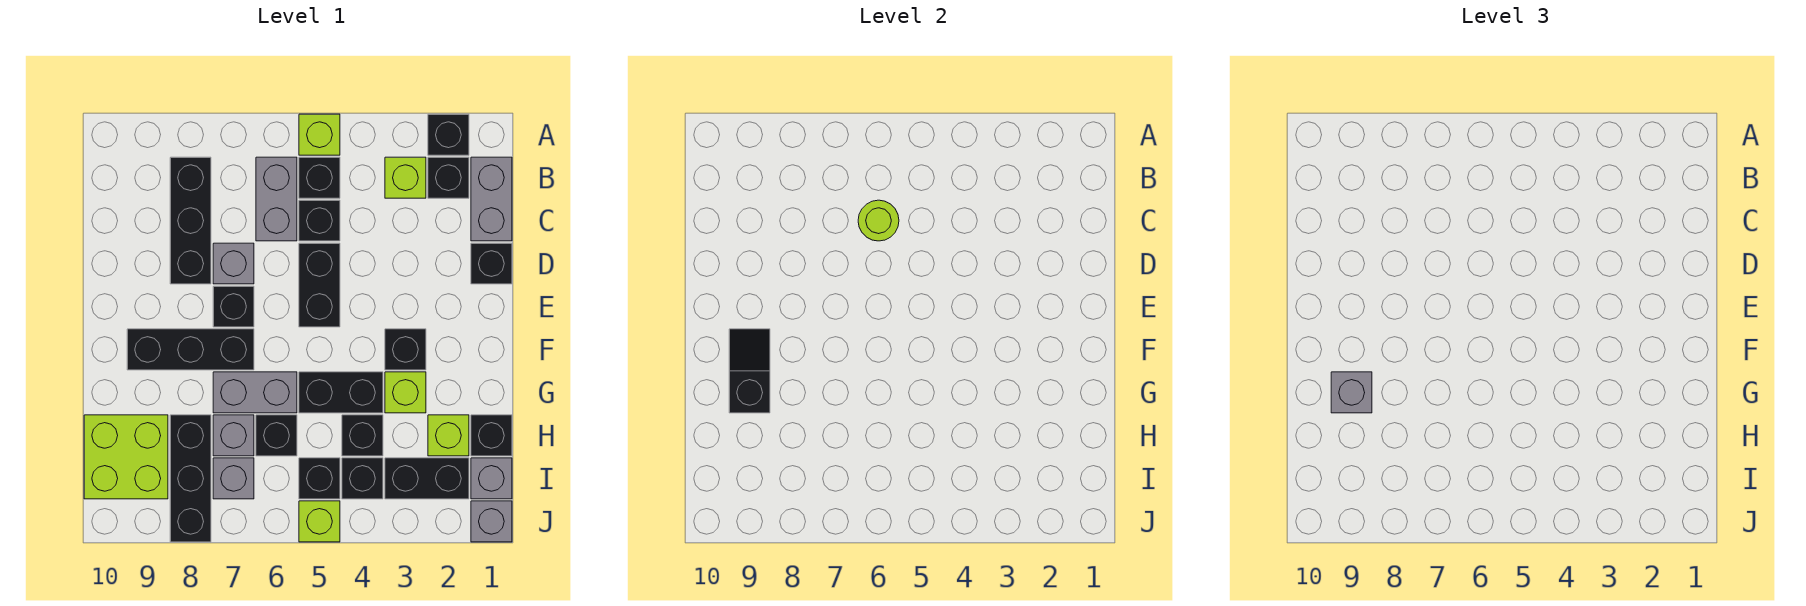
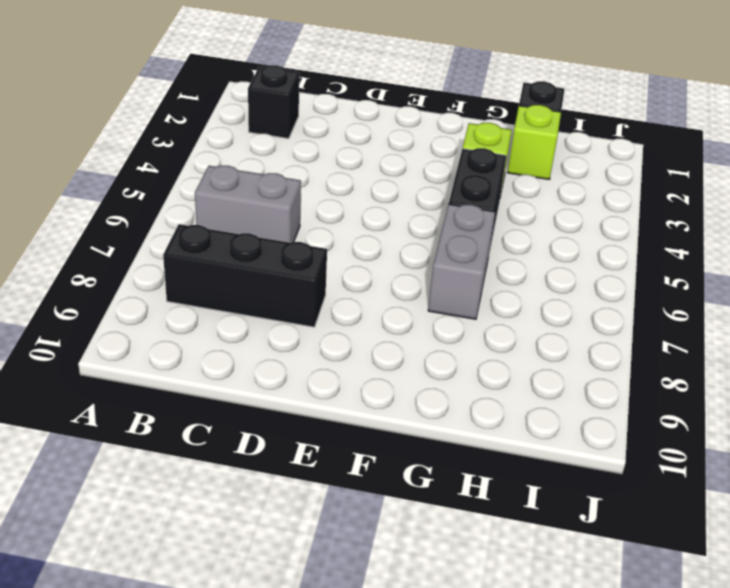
none -> black 1x1 brick [428,114,469,155]
none -> lime 1x1 brick [299,114,340,155]
none -> grey 1x2 brick [471,157,512,241]
none -> lime 1x1 brick [385,157,426,198]

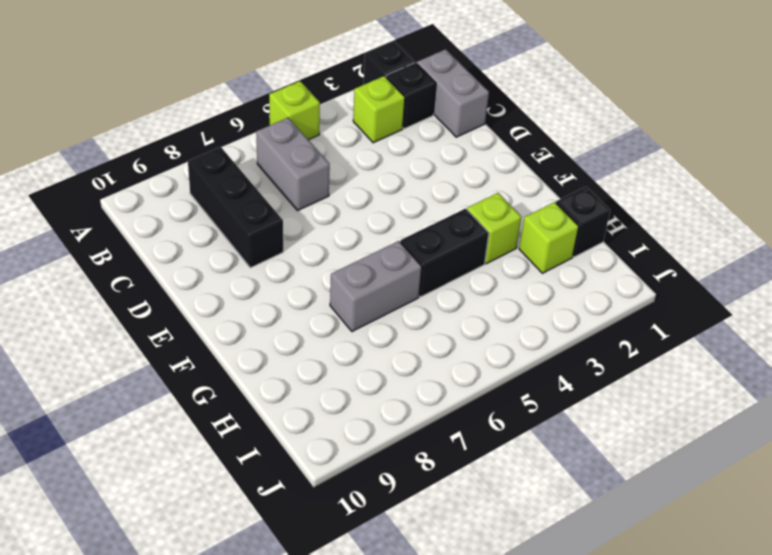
none -> black 1x1 brick [299,157,340,198]
none -> black 1x1 brick [299,200,340,241]
none -> black 1x1 brick [471,243,512,284]
none -> black 1x2 brick [299,243,340,327]

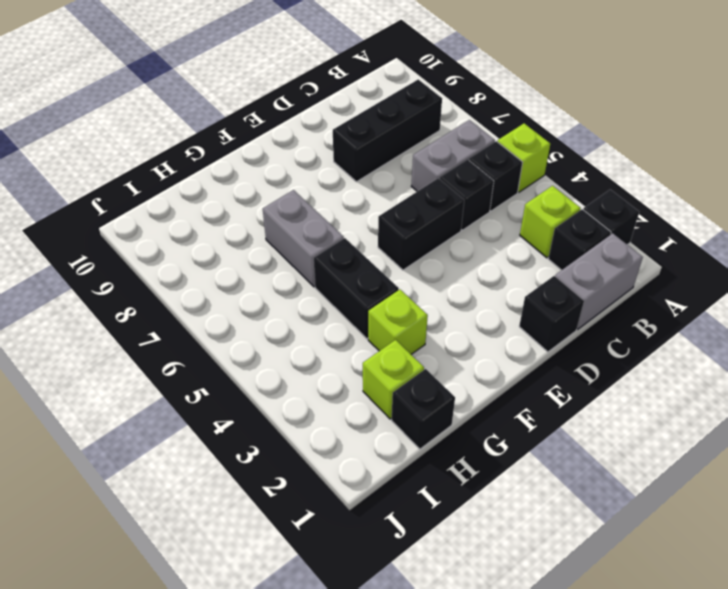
none -> grey 1x1 brick [213,243,254,284]
none -> black 1x1 brick [213,286,254,327]
none -> black 1x1 brick [385,329,426,370]
none -> black 1x3 brick [127,329,254,370]

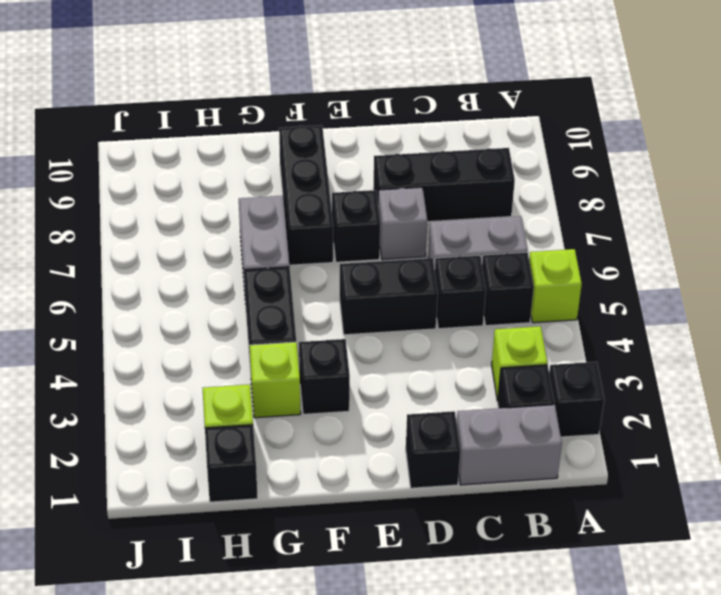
none -> black 1x1 brick [342,415,383,456]
none -> black 1x1 brick [256,415,297,456]
none -> grey 1x1 brick [213,415,254,456]
none -> black 1x3 brick [170,415,211,542]

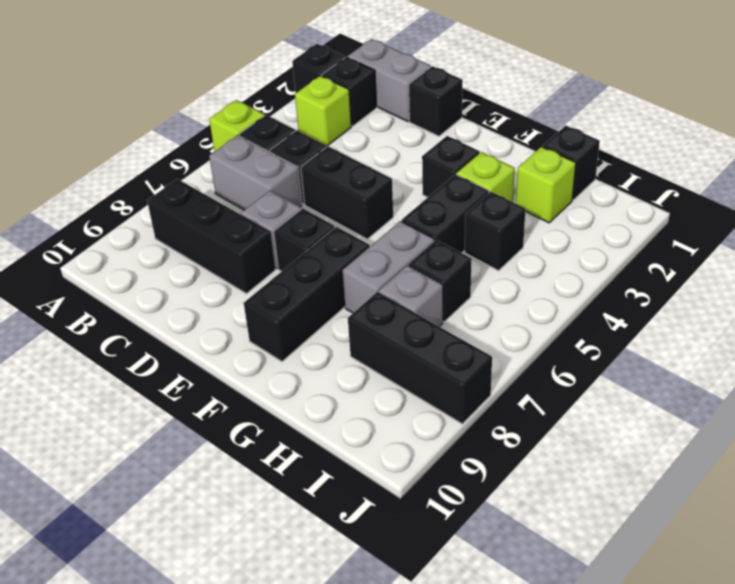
none -> lime 2x2 brick [84,415,168,499]
none -> grey 1x1 brick [471,458,512,499]
none -> black 1x2 brick [385,458,469,499]
none -> black 1x1 brick [342,458,383,499]

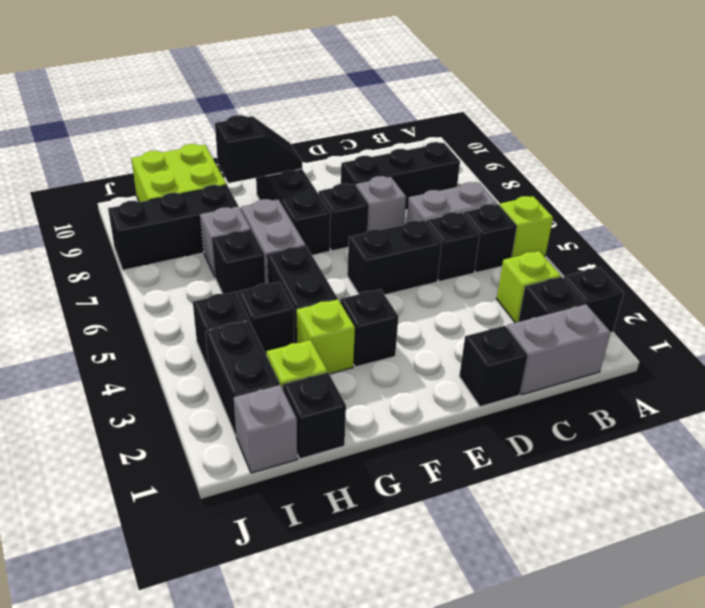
none -> black 1x1 brick [299,458,340,499]
none -> grey 1x1 brick [213,458,254,499]
none -> grey 1x1 brick [471,501,512,542]
none -> lime 1x1 brick [299,501,340,542]

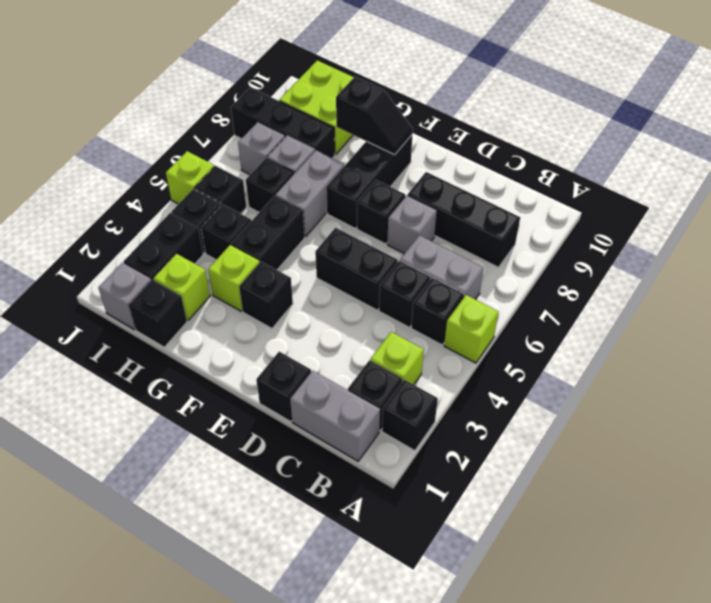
none -> grey 1x1 brick [471,501,512,542]
none -> lime 1x1 round brick [858,200,899,241]
none -> grey 1x1 brick [1331,372,1372,413]

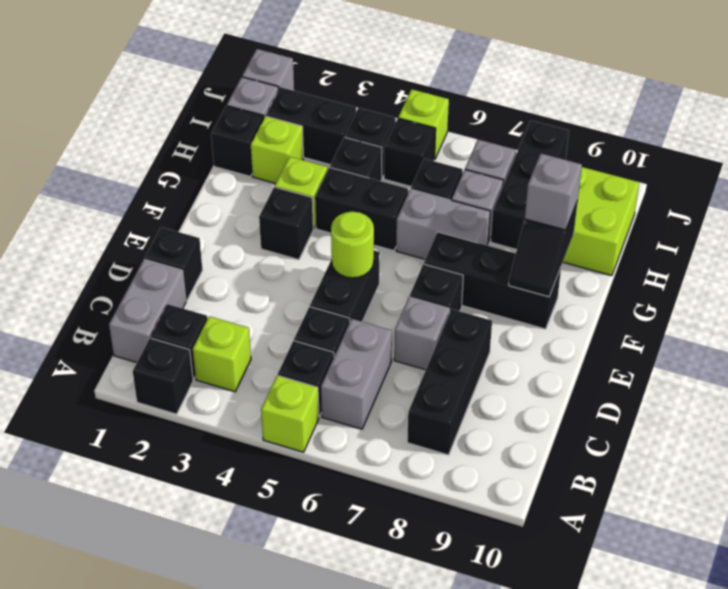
lime 1x1 round brick [331,212,374,278] -> lime 1x1 round brick moved to [858,200,899,241]

